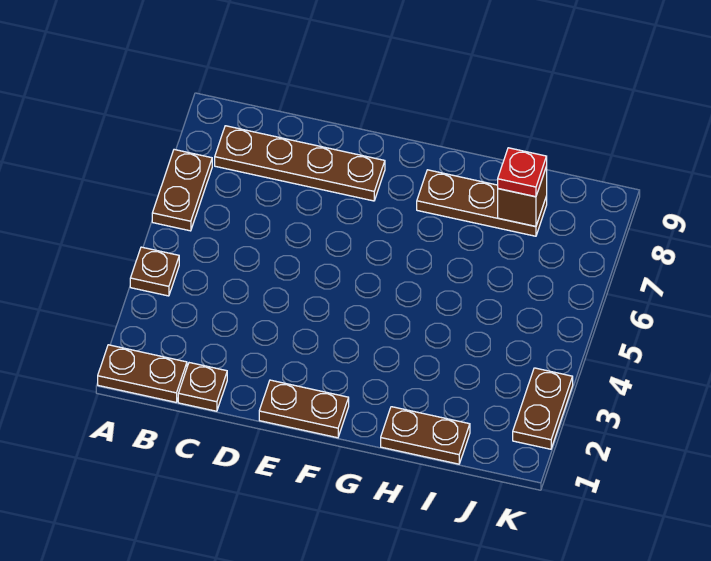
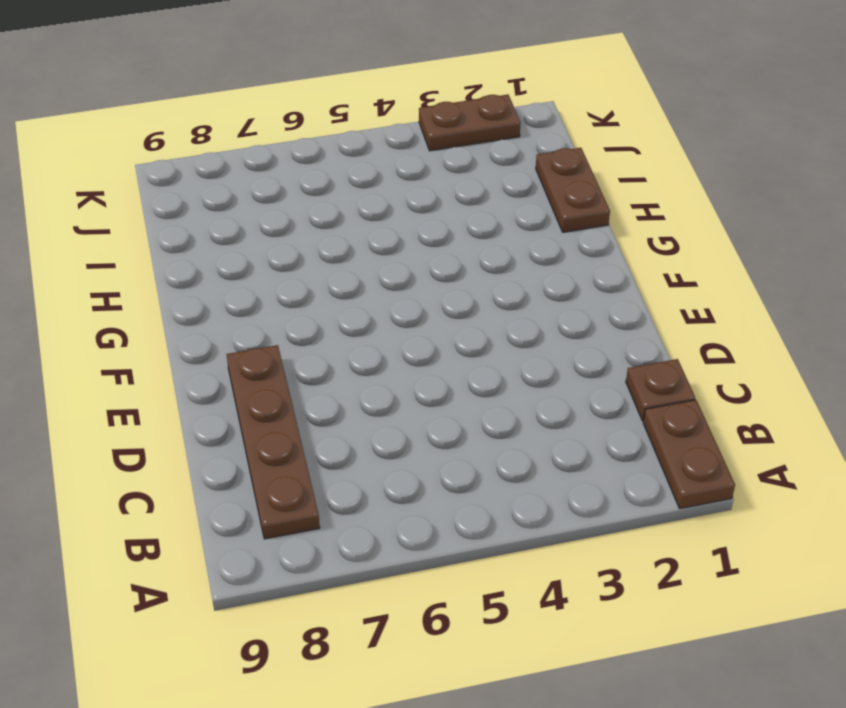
none -> brown 1x1 plate [130,247,179,296]
none -> brown 1x2 plate [152,150,212,231]

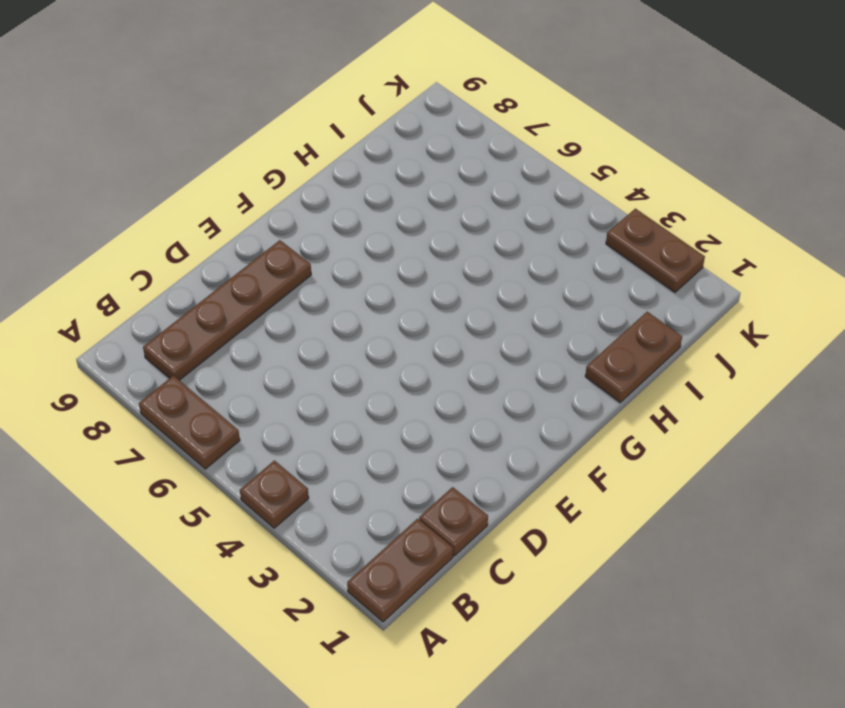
none -> brown 1x2 plate [259,380,349,438]
none -> brown 1x3 plate [417,170,547,236]

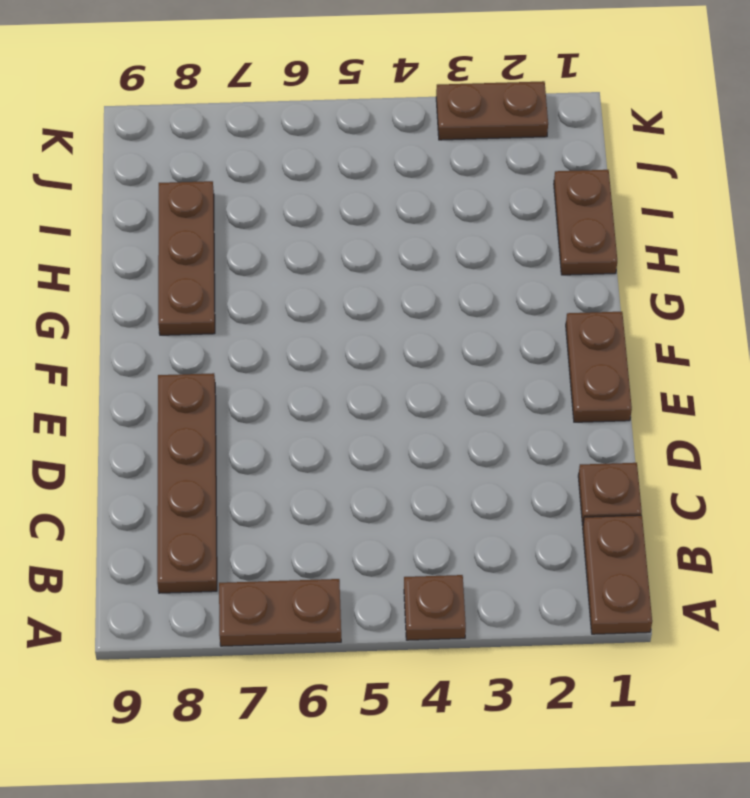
none -> brown 1x1 brick [498,166,547,226]
none -> red 1x1 plate [498,148,547,197]

